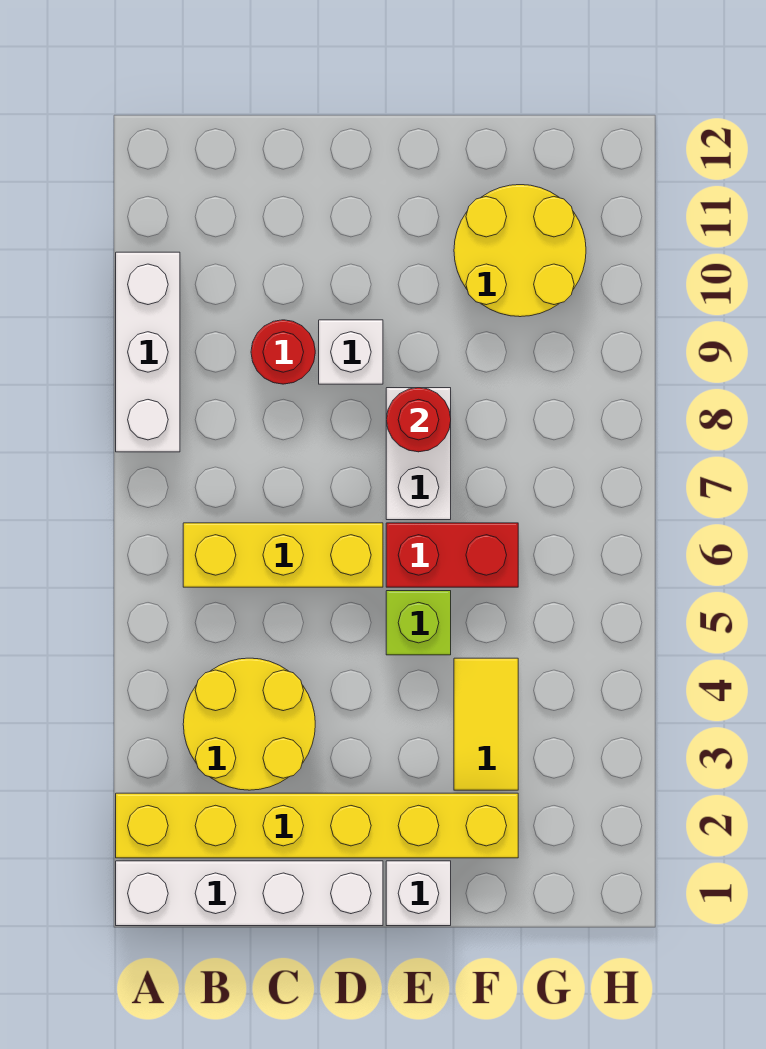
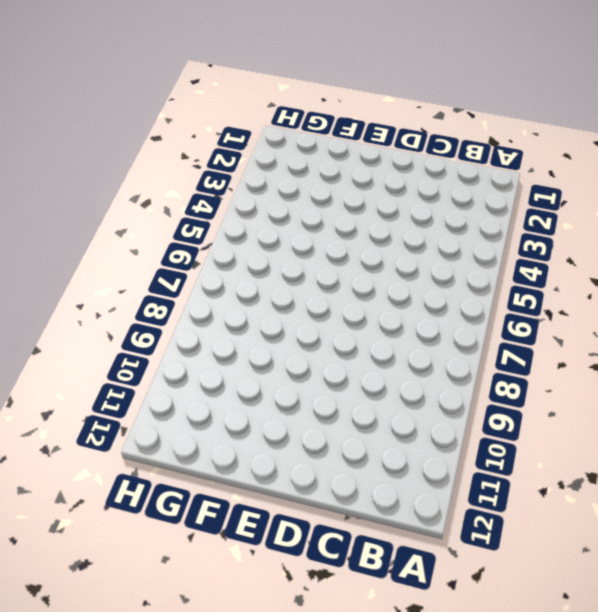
none -> white 1x4 brick [116,861,383,926]
none -> yellow 1x6 brick [116,793,518,858]
none -> white 1x3 brick [116,252,180,452]

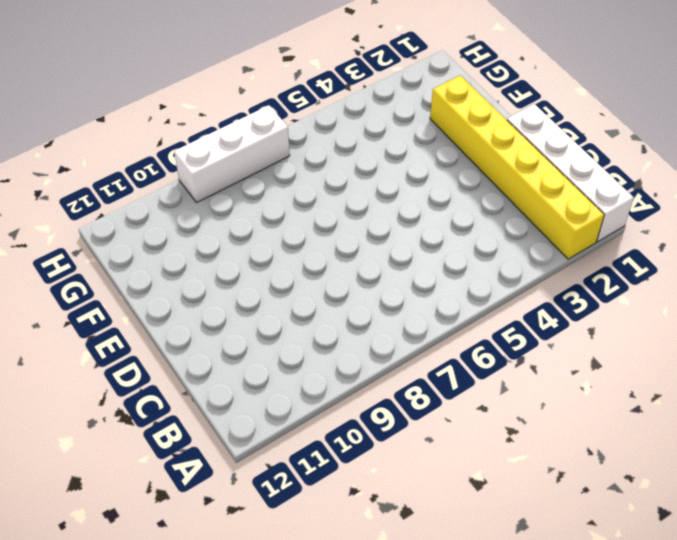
white 1x3 brick [174,105,290,202] -> white 1x3 brick moved to [116,252,180,452]
none -> yellow 2x2 round brick [183,658,315,790]
none -> yellow 1x3 brick [183,523,383,587]
none -> red 1x1 round brick [251,320,315,384]

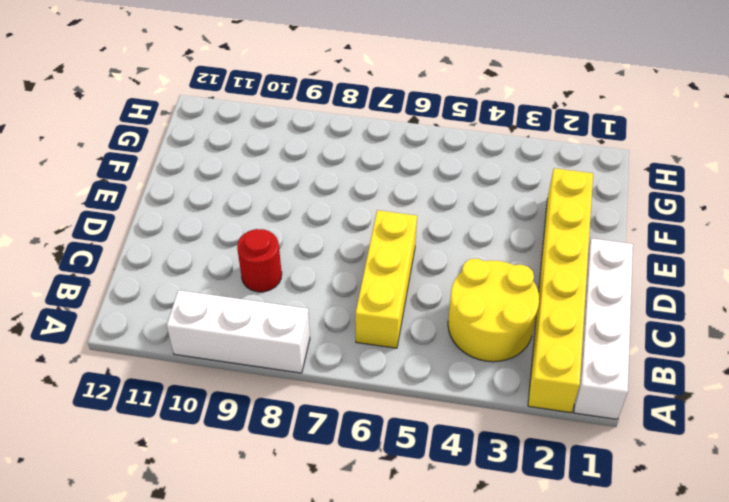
none -> white 1x1 brick [319,320,383,384]
none -> white 1x1 brick [386,861,451,926]
none -> lime 1x1 brick [386,591,451,655]

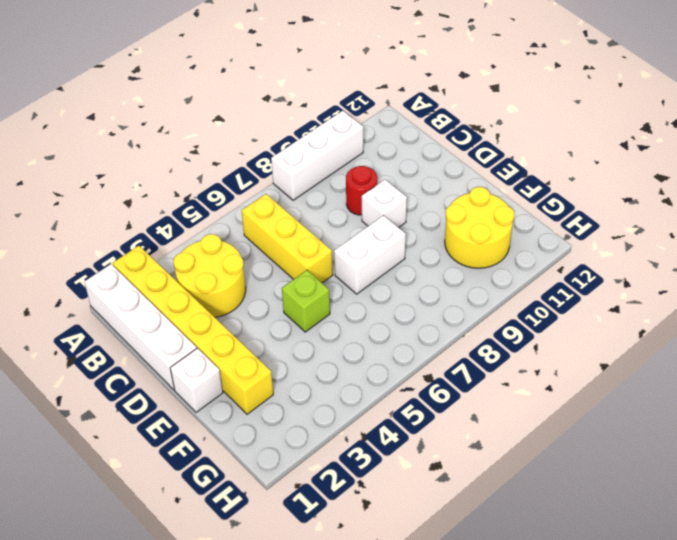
none -> red 1x2 brick [386,523,518,587]
none -> yellow 1x2 tile [454,658,518,790]
none -> red 1x1 round brick [386,388,451,452]

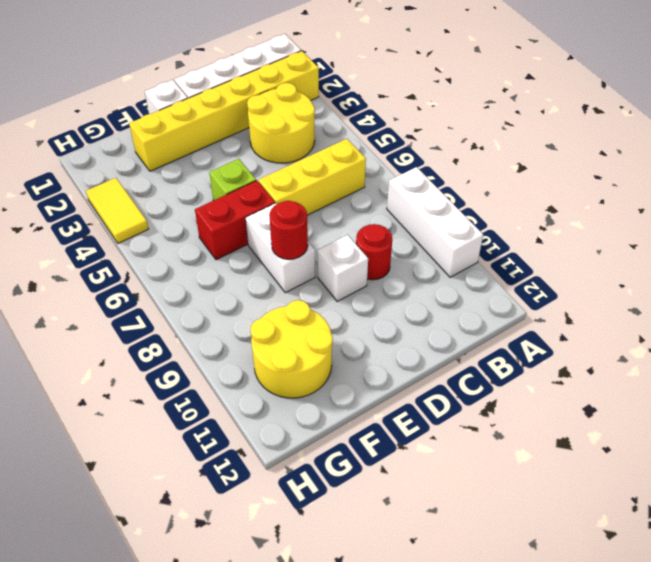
yellow 1x2 tile [86,178,148,243] -> yellow 1x2 tile moved to [454,658,518,790]

